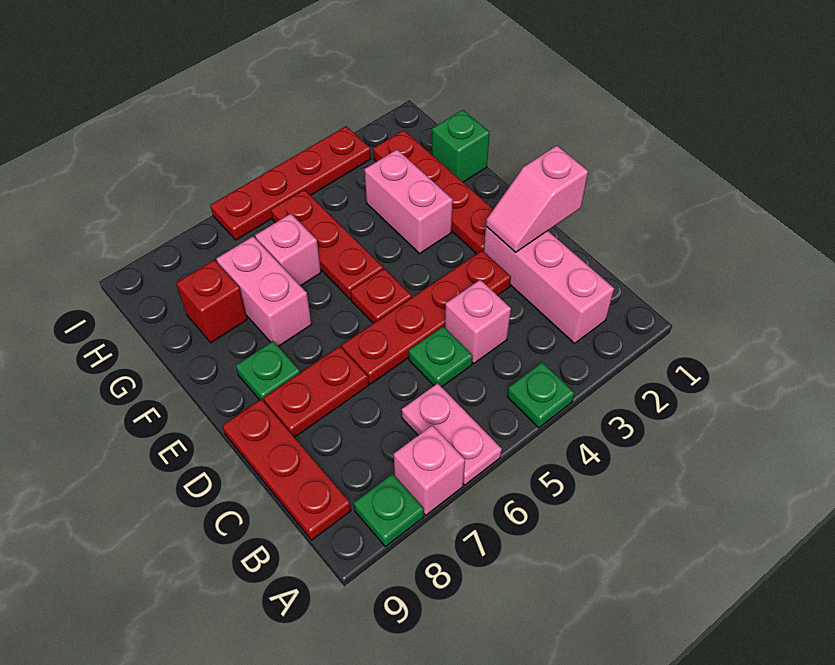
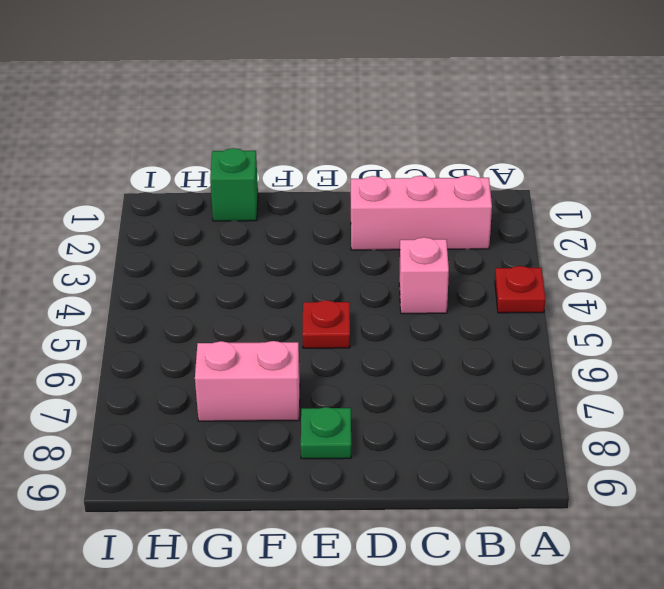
red 1x1 plate [495,266,545,313] -> green 1x1 plate [507,362,574,428]
none -> pink 1x2 plate [402,383,502,485]
none -> pink 1x1 brick [394,425,465,515]
none -> green 1x1 plate [354,474,424,547]

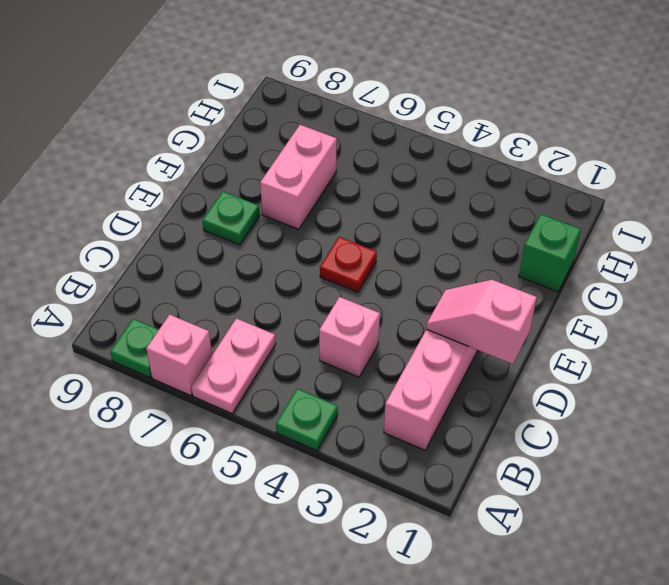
none -> red 1x3 plate [222,399,351,540]
none -> green 1x1 plate [409,326,473,387]
none -> red 1x4 plate [342,250,511,384]

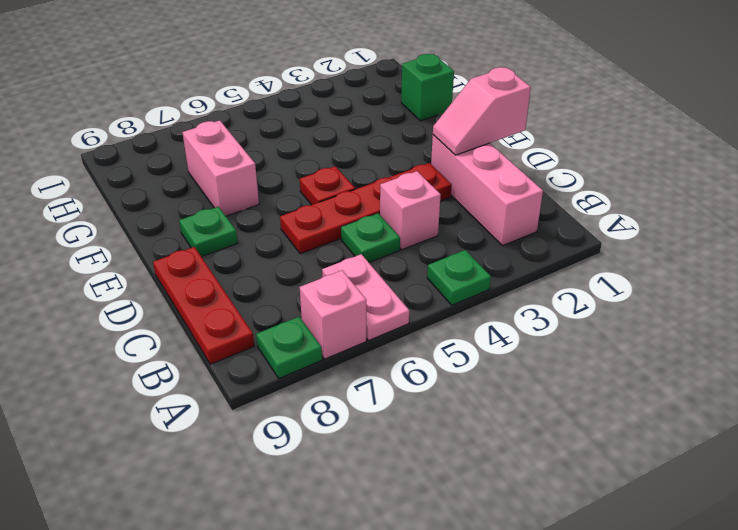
none -> red 1x2 plate [263,346,369,437]
none -> red 1x4 plate [373,130,493,254]
none -> pink 1x2 brick [365,150,453,254]

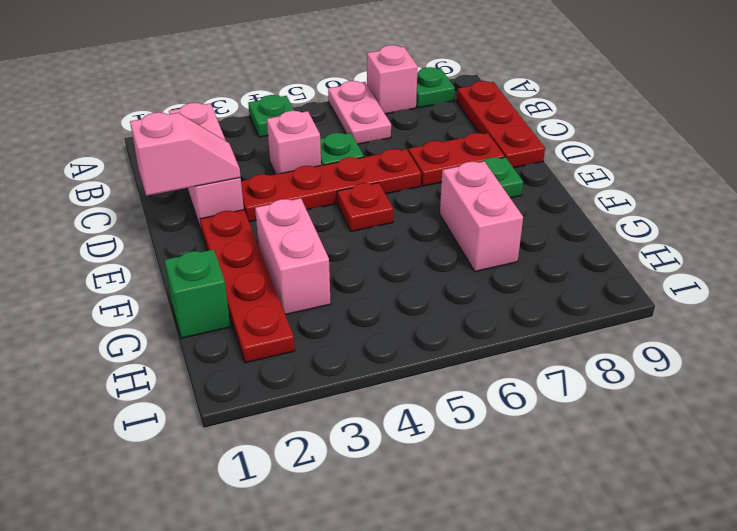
none -> red 1x3 plate [271,190,383,299]
none -> pink 1x1 brick [255,214,321,286]
none -> red 1x1 brick [176,260,247,343]

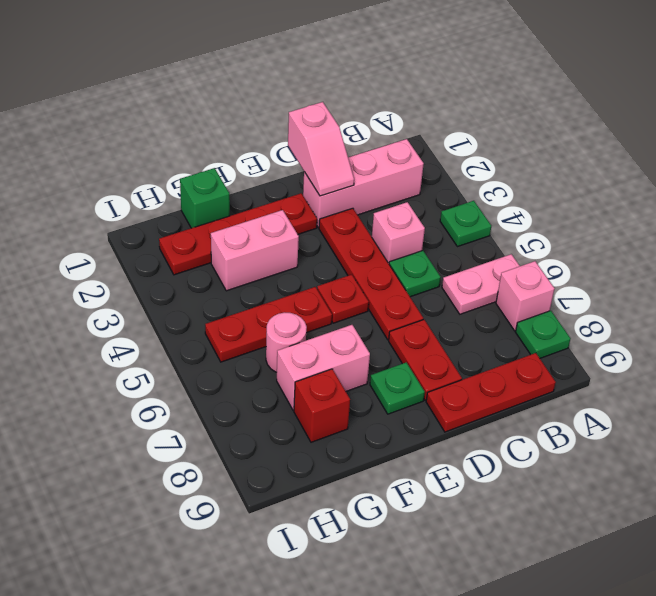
pink 1x1 round brick [266,312,307,372] -> pink 1x1 brick [255,214,321,286]
none -> red 1x4 plate [210,126,371,240]

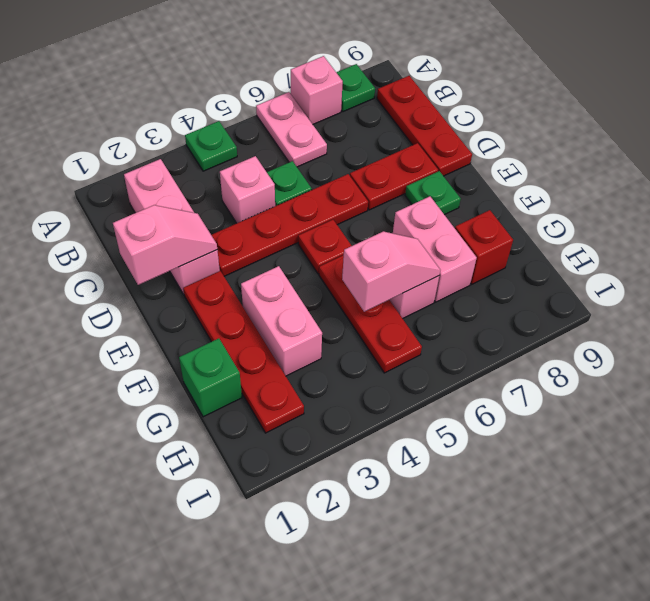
pink 1x2 slope [342,232,440,312] -> none
none -> red 1x4 plate [210,126,371,240]

